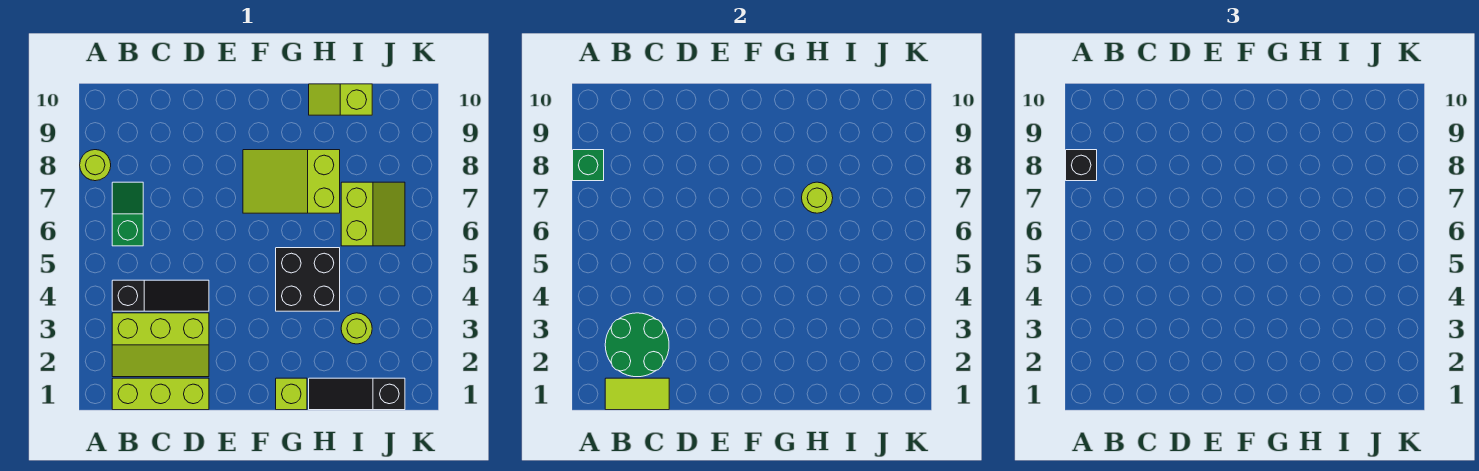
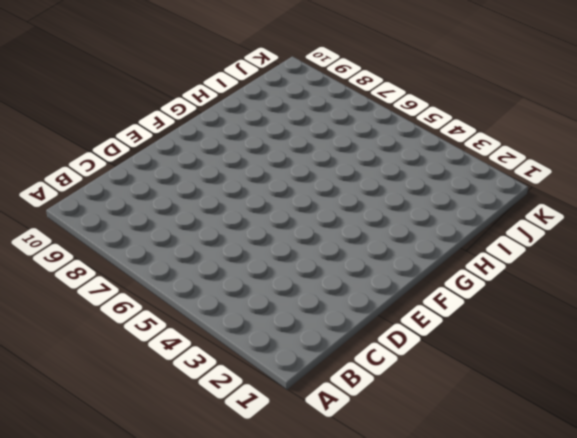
none -> lime 1x1 round brick [80,150,111,181]
none -> lime 1x3 brick [112,378,209,410]
none -> lime 2x3 slope [112,313,209,377]

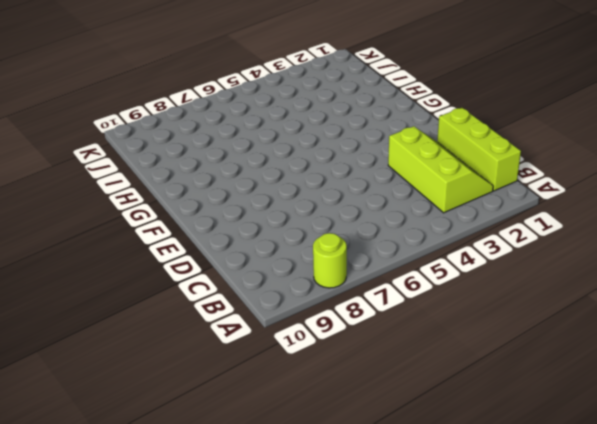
none -> black 1x3 slope [112,280,209,311]
none -> green 1x2 slope [112,182,143,246]
none -> lime 2x3 slope [243,150,340,213]

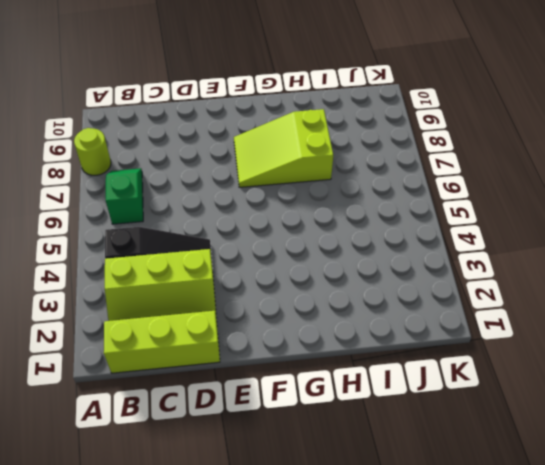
none -> lime 1x1 brick [276,378,307,410]
none -> black 2x2 brick [276,248,340,311]
none -> black 1x3 slope [309,378,405,410]

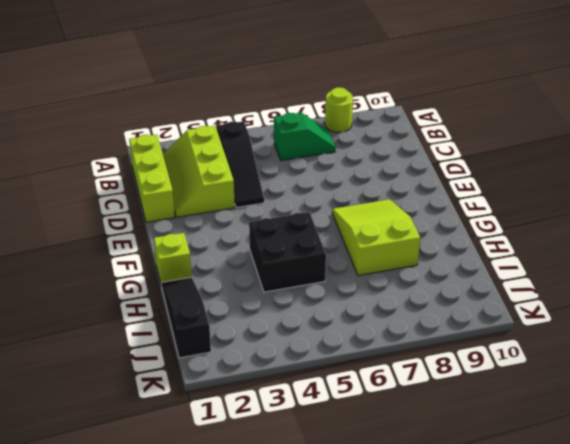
none -> lime 1x2 slope [309,84,372,115]
none -> lime 1x1 round brick [341,313,372,344]
none -> lime 2x2 slope [341,182,405,246]

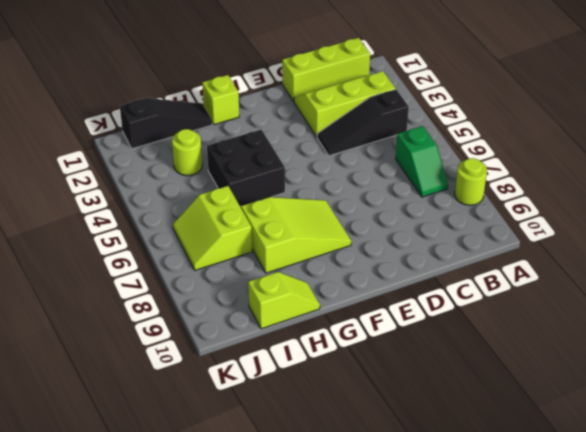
none -> green 1x1 brick [573,150,604,181]
none -> lime 1x2 tile [605,378,669,410]
none -> green 2x2 round brick [605,313,669,377]

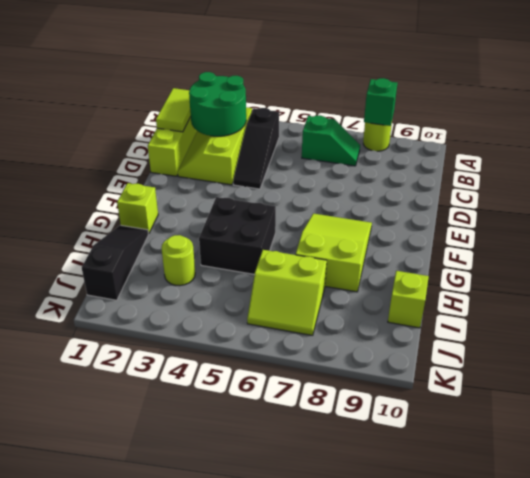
none -> lime 1x1 round brick [802,182,833,213]
none -> black 1x1 brick [1066,150,1097,181]

